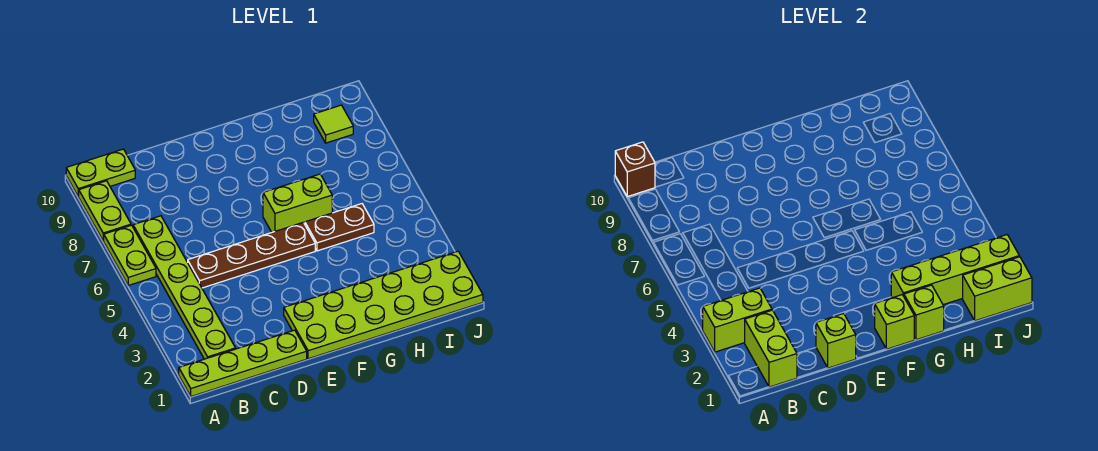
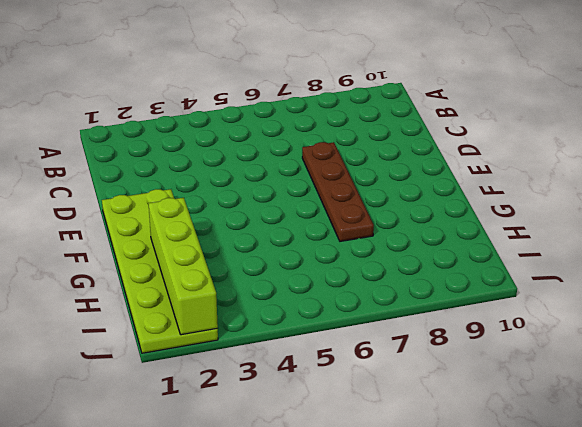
brown 1x4 plate [302,142,374,241] -> brown 1x4 plate moved to [188,223,315,288]
none -> lime 1x4 plate [179,330,307,396]
none -> lime 1x2 plate [104,225,156,285]
none -> lime 1x2 plate [78,181,131,241]

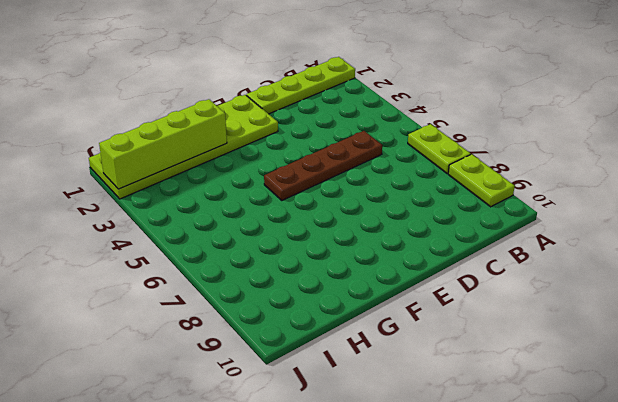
none -> lime 1x2 plate [66,149,135,196]
none -> lime 1x6 plate [133,216,236,359]
none -> lime 1x2 brick [263,174,332,232]

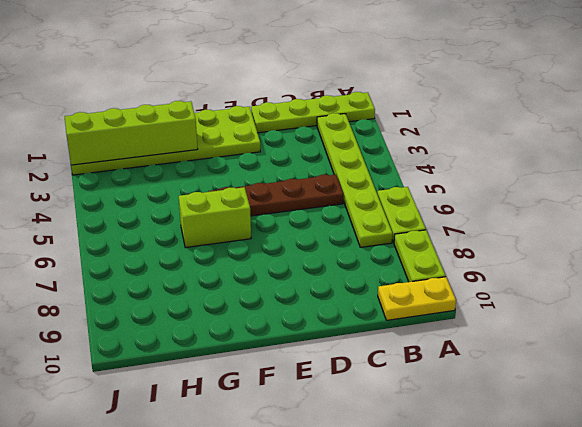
yellow 1x2 plate [378,277,456,320] -> lime 1x2 plate [66,149,135,196]
none -> brown 1x2 plate [305,204,374,251]
none -> lime 1x1 tile [314,105,353,143]
none -> lime 1x2 brick [703,288,772,352]

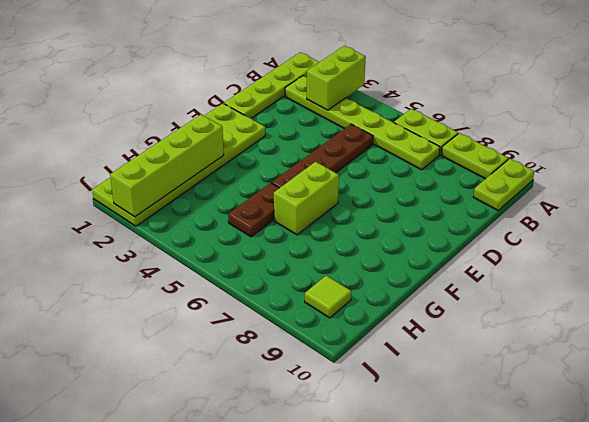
none -> brown 1x1 brick [615,142,655,197]
none -> lime 1x2 brick [745,310,797,387]
none -> lime 1x1 brick [816,314,856,368]

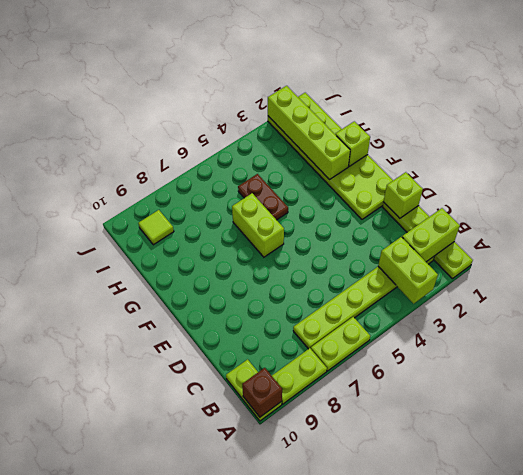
none -> brown 1x4 plate [188,223,315,288]
none -> lime 1x1 brick [875,295,914,349]
none -> lime 1x2 brick [963,257,1032,321]

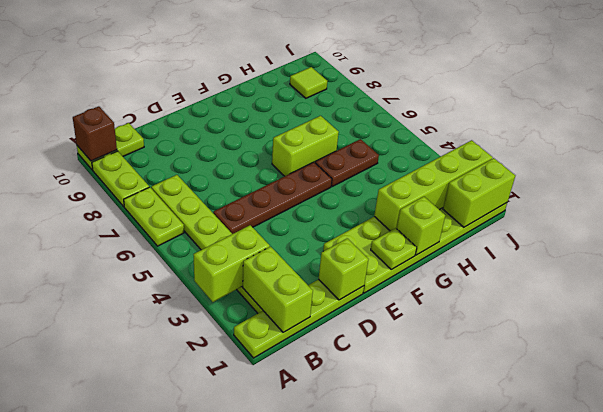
lime 1x1 plate [371,228,417,270] -> lime 1x1 brick [875,295,914,349]

